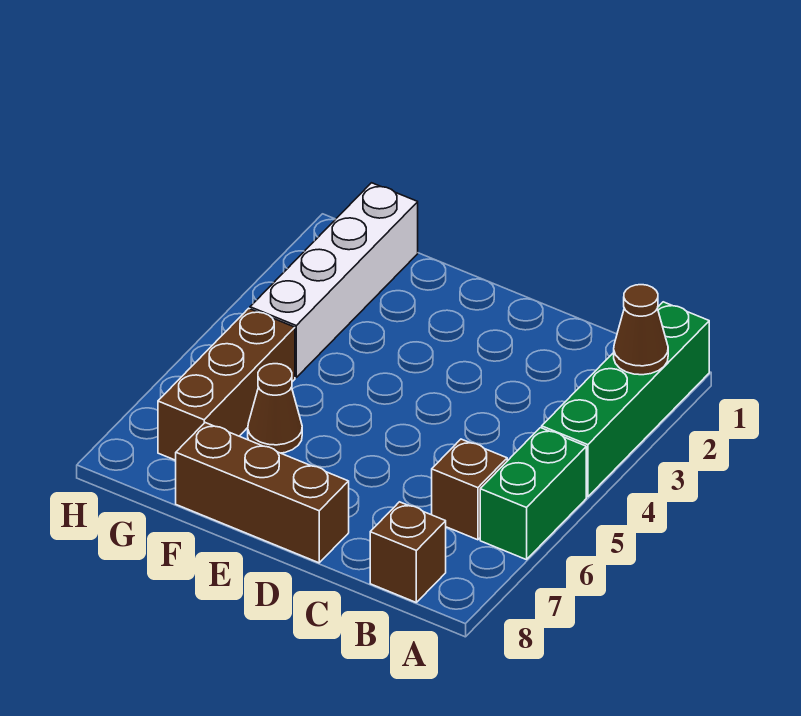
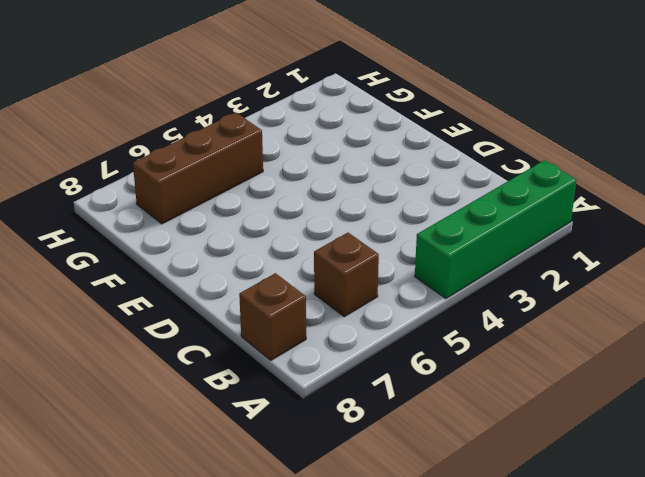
none -> green 1x2 brick [480,428,586,560]
none -> brown 1x3 brick [176,423,349,563]

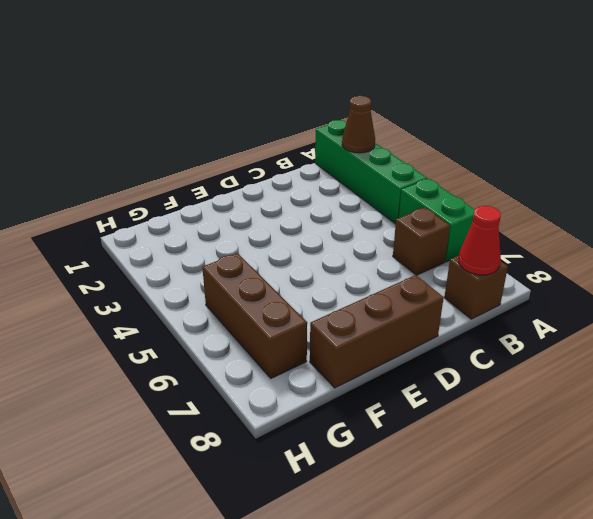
red 1x1 cone [459,206,501,275] -> none
none -> brown 1x1 cone [248,364,302,453]
none -> white 1x4 brick [250,183,418,377]

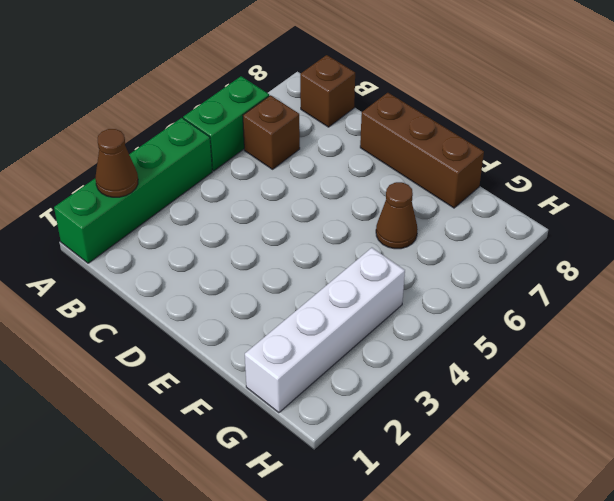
none -> brown 1x3 brick [158,308,295,460]

